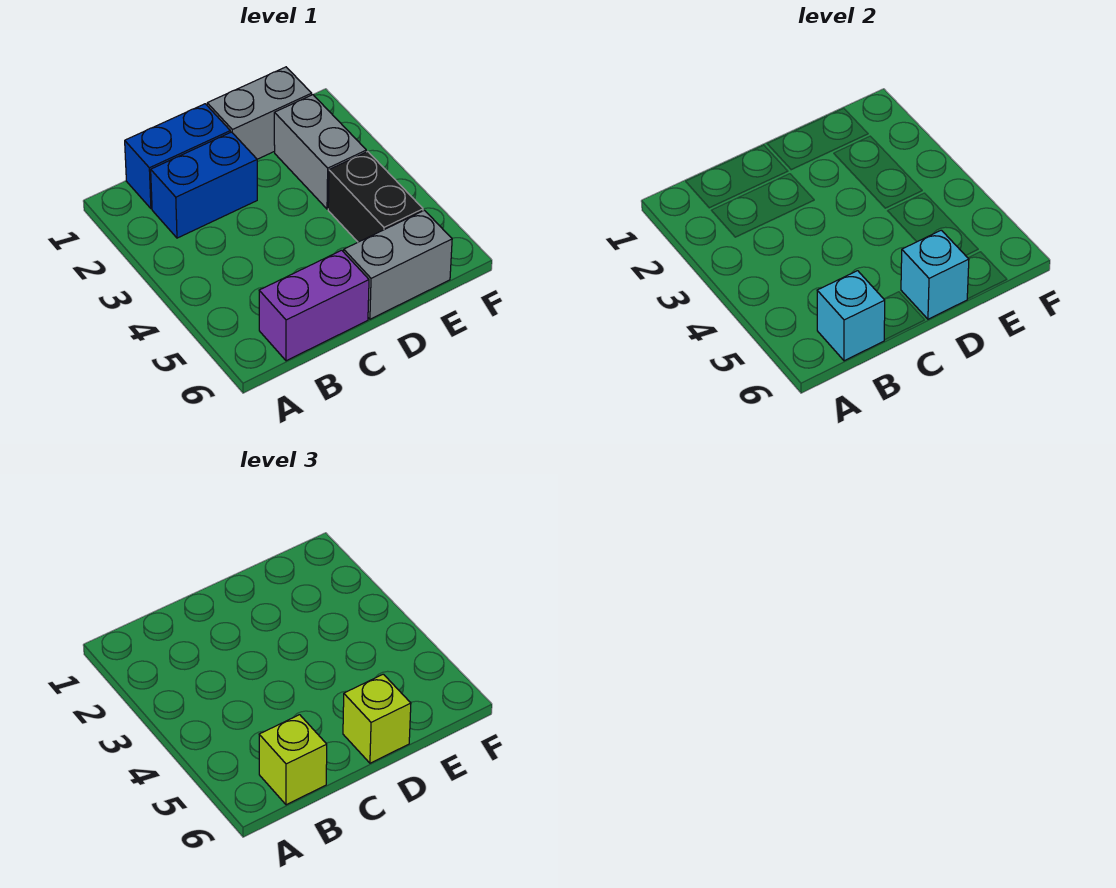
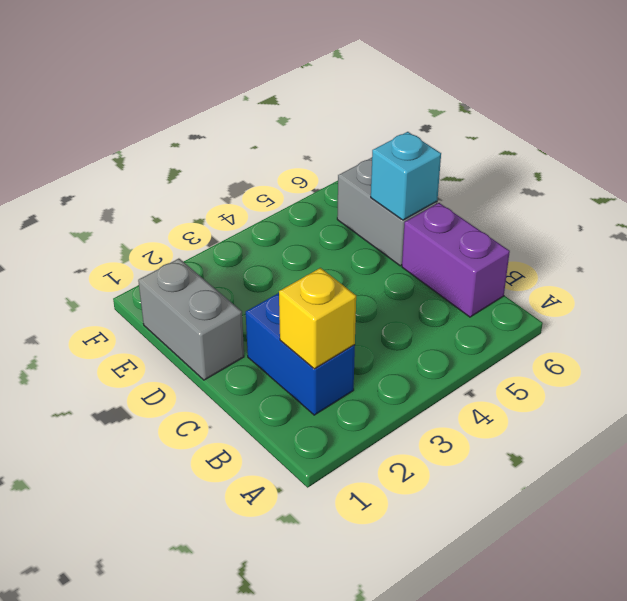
yellow 1x1 brick [279,268,356,369] -> none
none -> blue 1x2 brick [125,104,230,209]
none -> grey 1x2 brick [274,95,366,209]

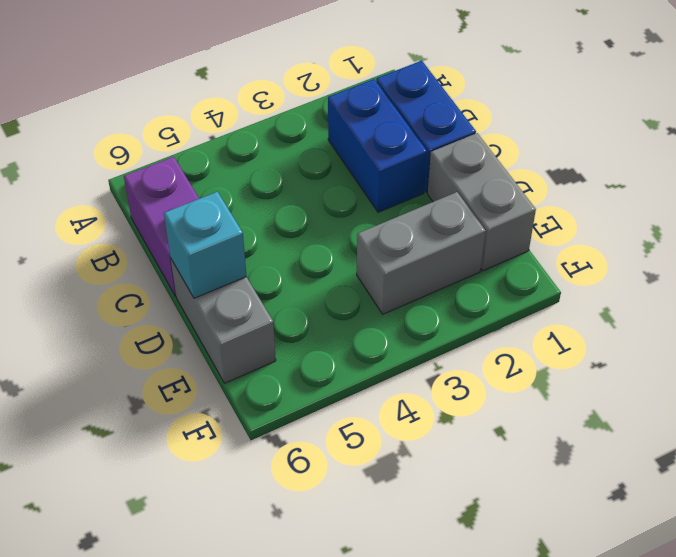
none -> black 1x2 brick [328,151,423,242]
none -> cyan 1x1 brick [817,271,885,361]

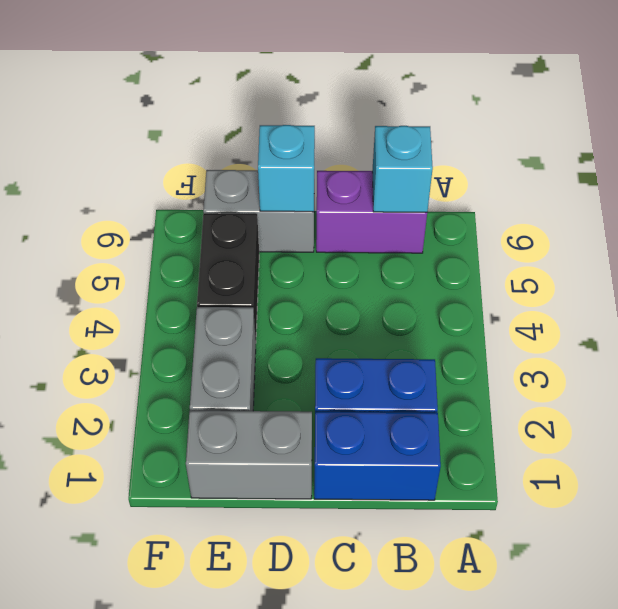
none -> lime 1x1 brick [259,715,327,805]
none -> lime 1x1 brick [343,674,411,763]

